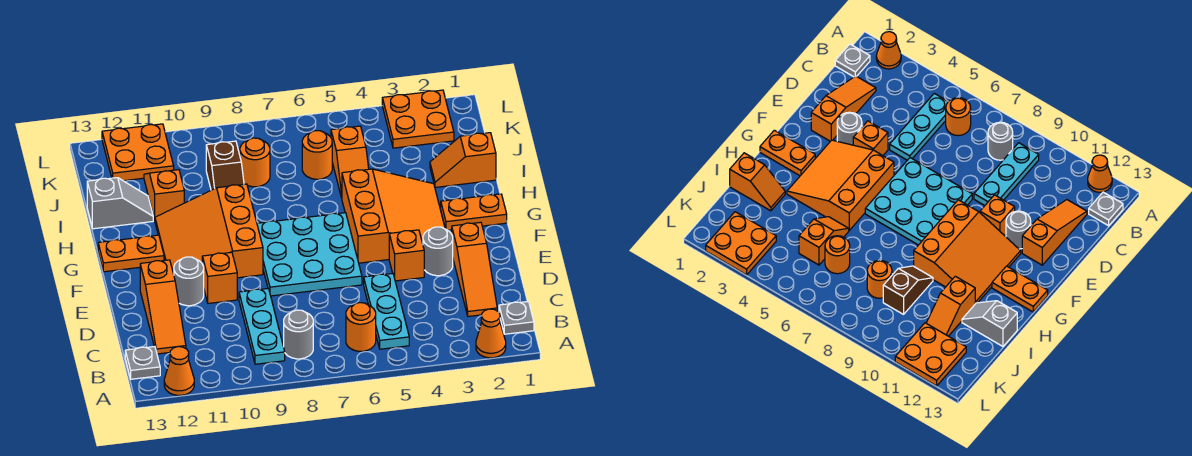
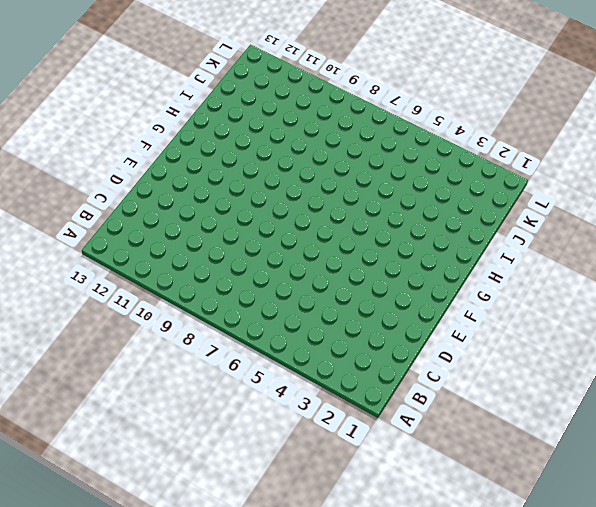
none -> orange 1x1 cone [476,309,506,358]
none -> orange 1x1 cone [164,347,194,395]
none -> grey 1x1 plate [499,301,534,334]

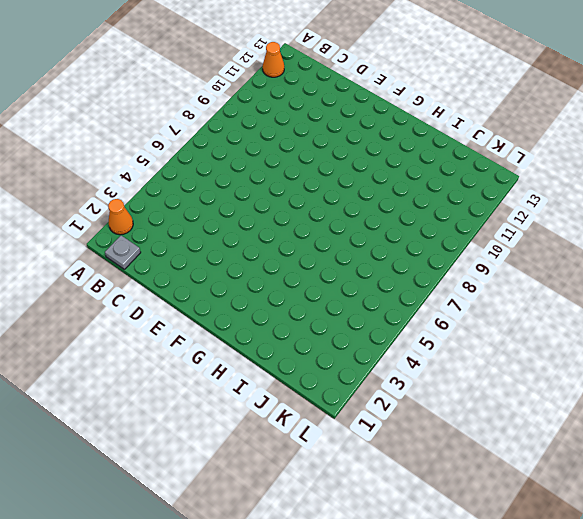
none -> cyan 1x3 plate [364,274,409,349]
none -> orange 1x1 round brick [346,303,376,351]
none -> grey 1x1 round brick [284,310,313,359]

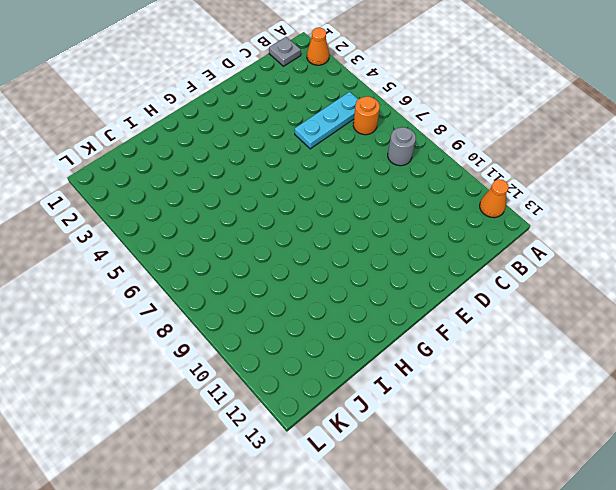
none -> cyan 1x3 plate [239,289,285,364]
none -> grey 1x1 plate [125,346,160,379]
none -> orange 1x3 slope [452,222,497,316]

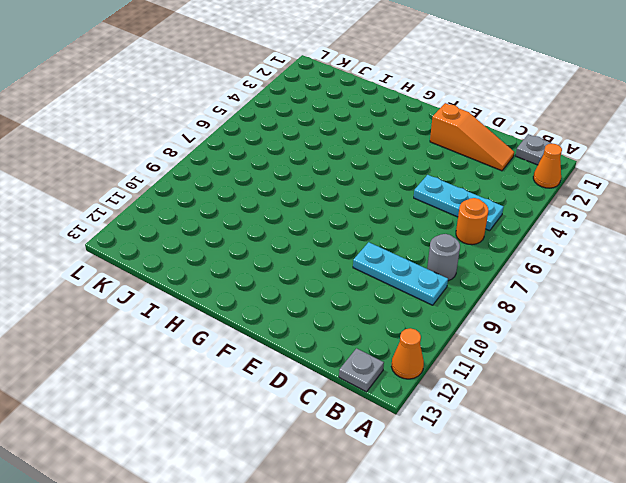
none -> orange 1x3 slope [140,260,186,354]
none -> grey 1x1 round brick [423,227,453,276]
none -> orange 1x1 brick [389,230,424,281]

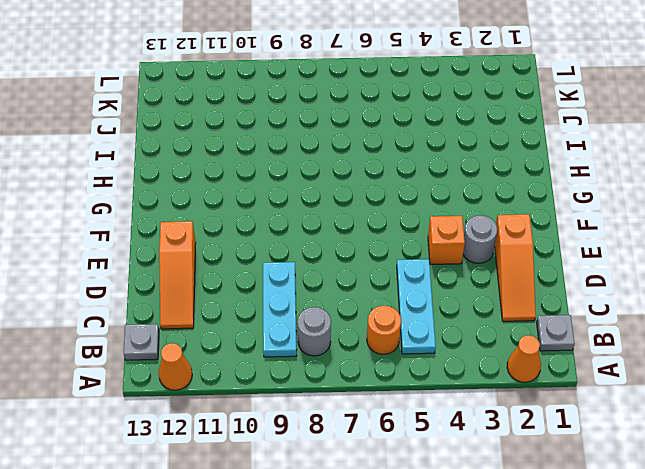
none -> cyan 3x3 plate [257,213,362,296]
none -> orange 1x1 brick [202,252,237,303]
none -> grey 1x1 round brick [174,257,204,306]

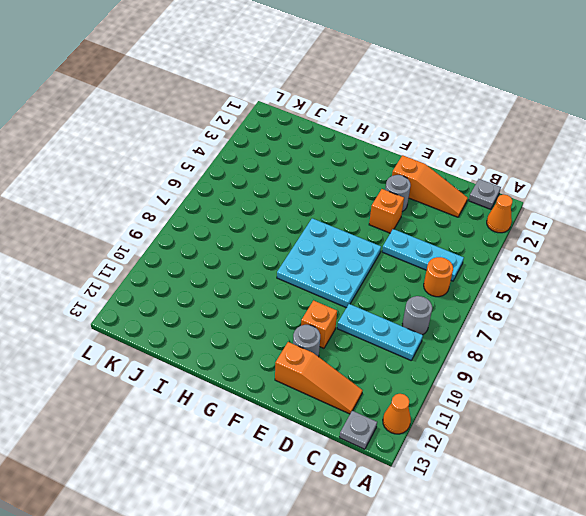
none -> orange 3x3 slope [342,169,445,263]
none -> orange 3x3 slope [155,184,263,278]
none -> orange 1x2 plate [441,194,507,230]

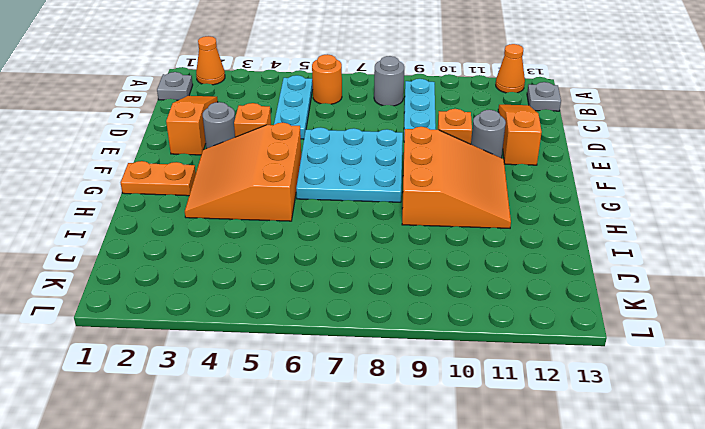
none -> orange 1x2 plate [98,235,164,272]
none -> orange 1x2 slope [430,133,496,187]
none -> orange 1x2 slope [331,126,369,198]

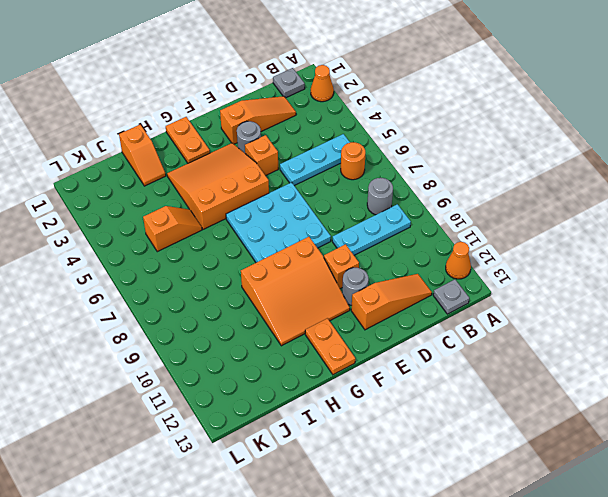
none -> brown 1x2 slope [206,141,244,190]
none -> orange 1x2 slope [144,170,184,220]
none -> grey 1x2 slope [87,178,153,229]

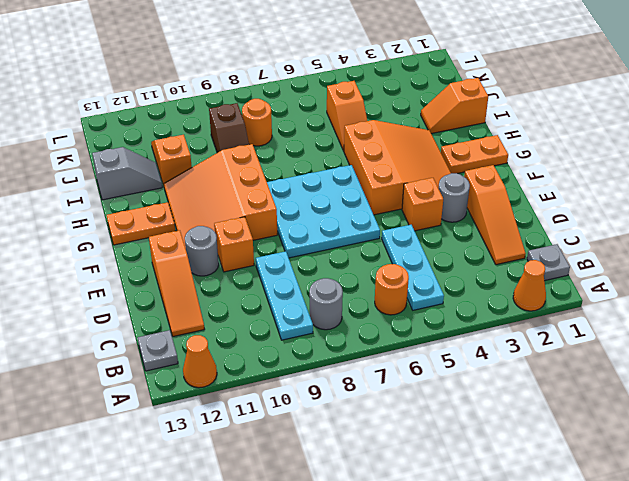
none -> orange 1x1 round brick [302,131,332,179]
none -> orange 2x2 plate [382,90,454,148]
none -> orange 2x2 plate [102,124,174,181]

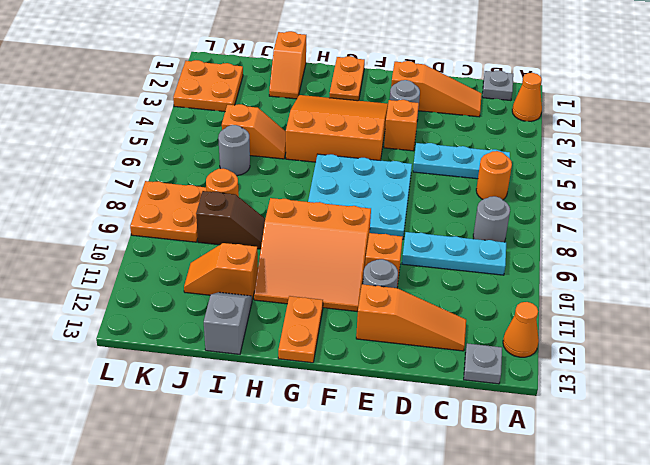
grey 1x1 round brick [218,125,250,176] -> orange 1x1 round brick [302,131,332,179]
orange 2x2 plate [130,181,206,242] -> orange 2x2 plate moved to [102,124,174,181]

